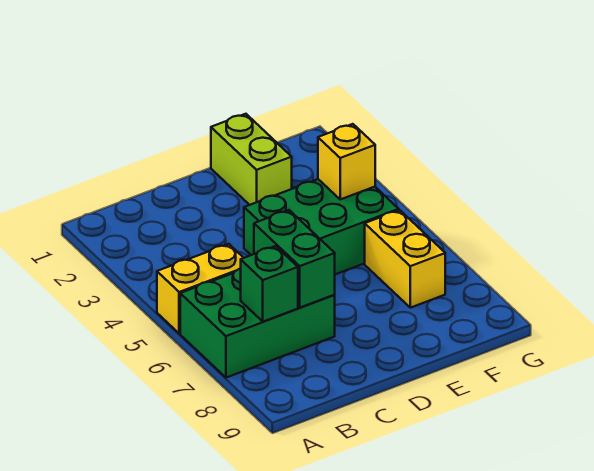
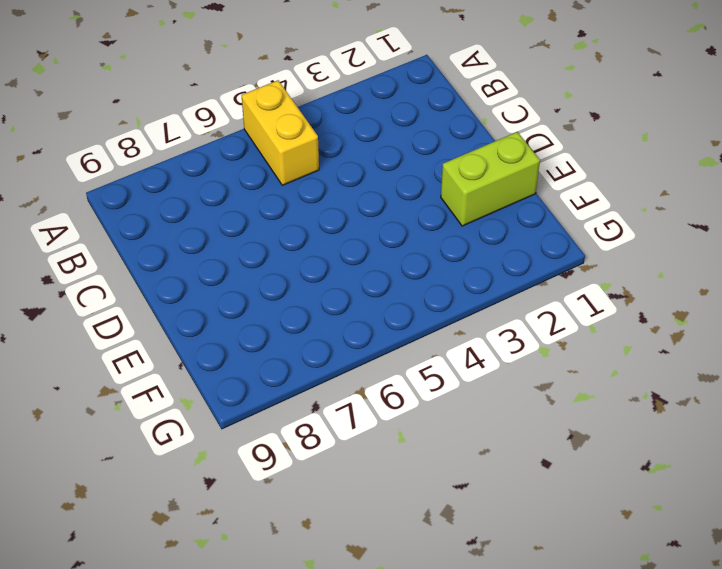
none -> green 2x3 brick [180,269,335,378]
none -> green 2x3 brick [244,179,399,274]

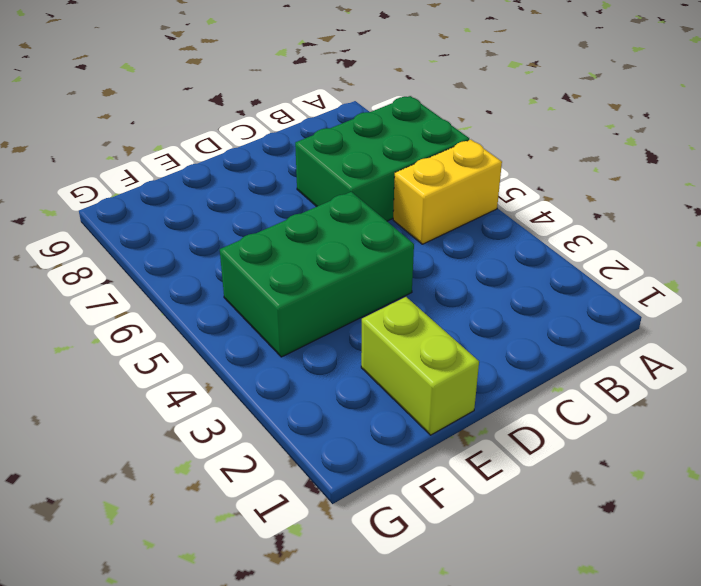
none -> yellow 1x2 brick [365,210,445,308]
none -> green 1x1 brick [241,246,298,322]

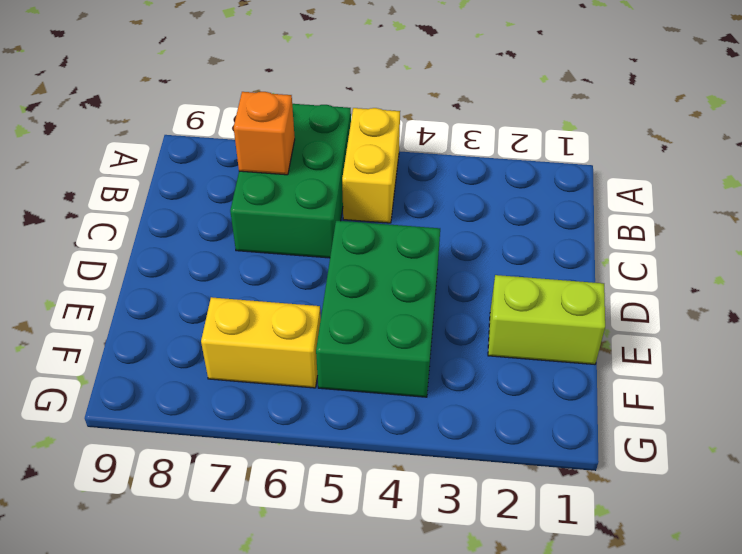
orange 1x1 brick [234,92,295,175] -> green 1x1 brick [241,246,298,322]
none -> green 1x2 brick [254,210,335,308]
none -> yellow 1x1 brick [318,124,375,199]

